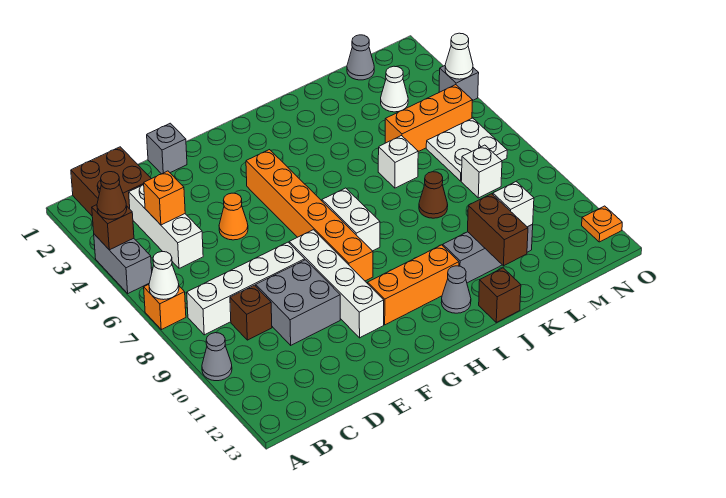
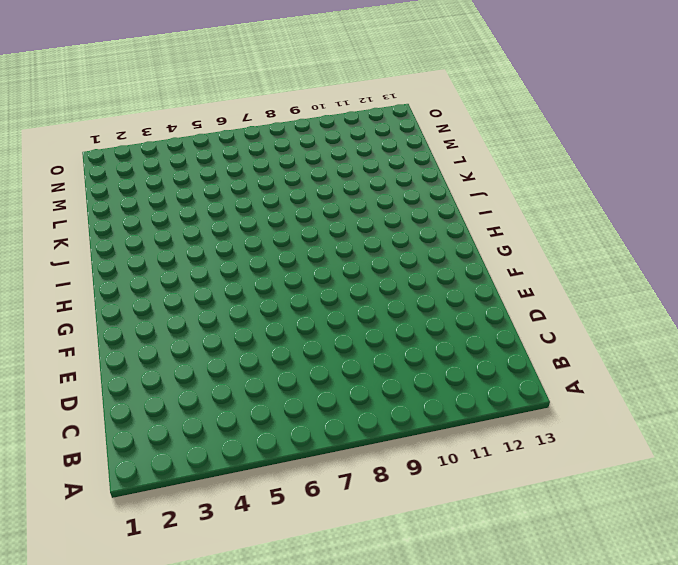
none -> grey 1x2 brick [94,234,152,293]
none -> orange 1x1 brick [144,284,186,330]
none -> grey 1x1 cone [202,333,232,381]
none -> brown 2x2 brick [71,147,151,216]

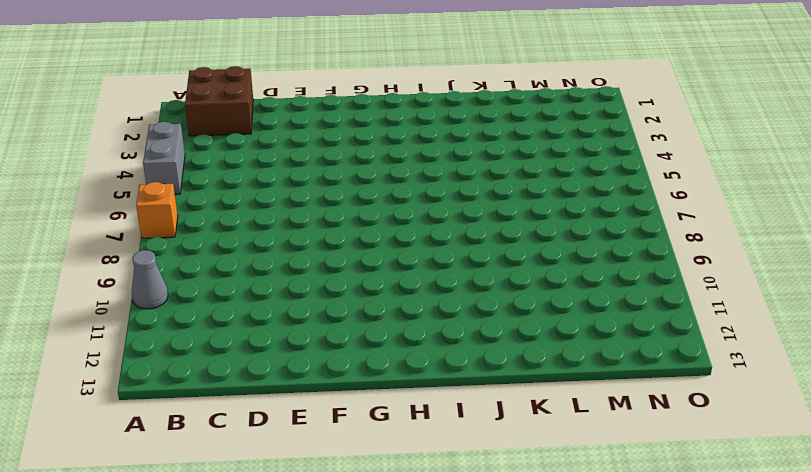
none -> white 1x4 brick [187,242,305,335]
none -> white 1x3 brick [129,184,203,268]
none -> brown 1x1 brick [230,285,272,340]
none -> grey 2x2 brick [256,260,340,345]

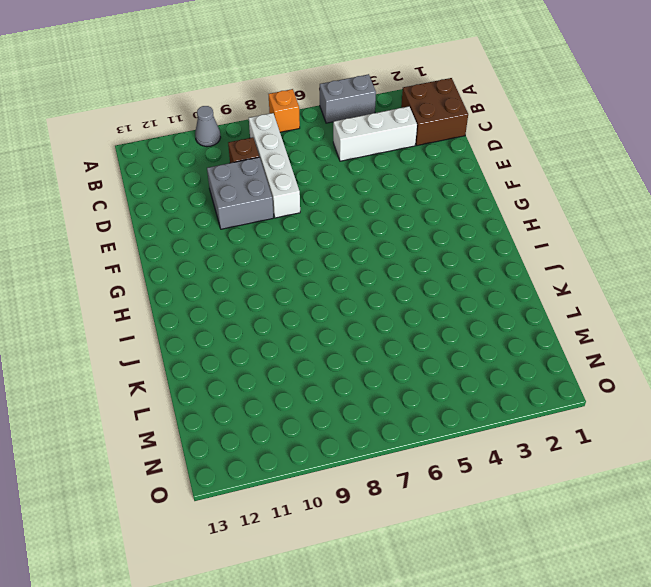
none -> grey 1x1 brick [147,123,187,174]
none -> orange 1x1 cone [219,193,248,240]
none -> white 1x4 brick [289,230,384,338]
none -> orange 1x6 brick [246,150,373,281]

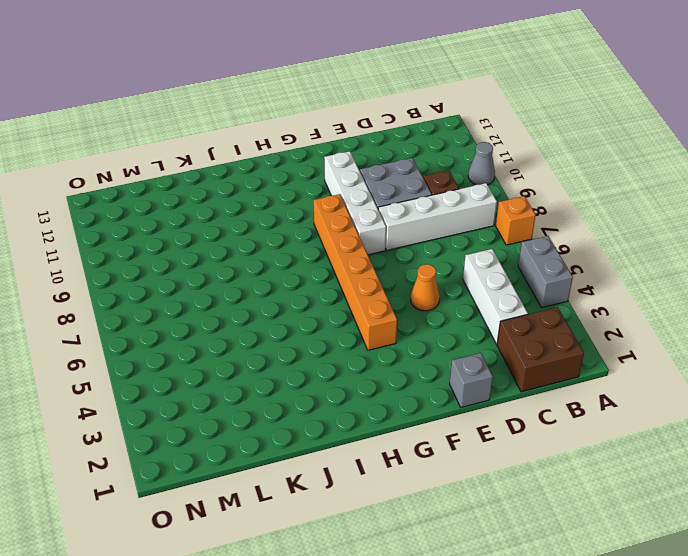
none -> orange 1x3 brick [368,245,459,325]
none -> white 1x2 brick [322,188,380,251]
none -> grey 1x1 cone [441,266,471,313]
none -> grey 1x3 brick [443,224,533,283]

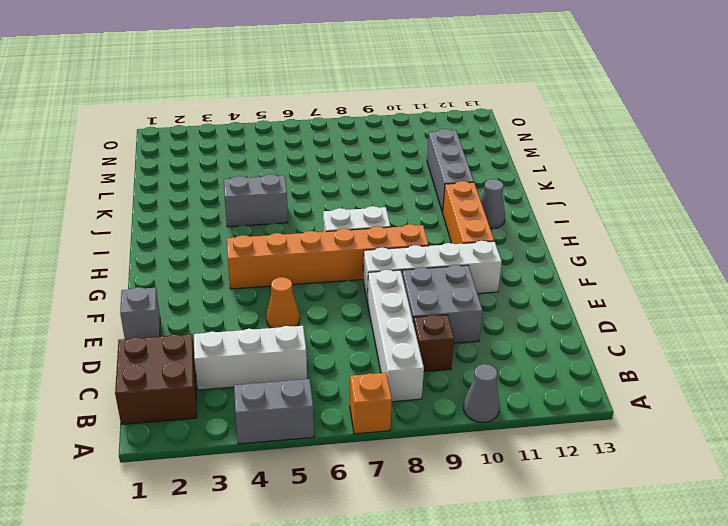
grey 1x2 brick [224,174,288,227] -> none
none -> brown 1x1 brick [479,268,521,322]
none -> white 1x1 brick [378,136,418,188]
none -> brown 1x1 cone [419,172,448,218]
none -> orange 1x3 brick [385,85,473,152]

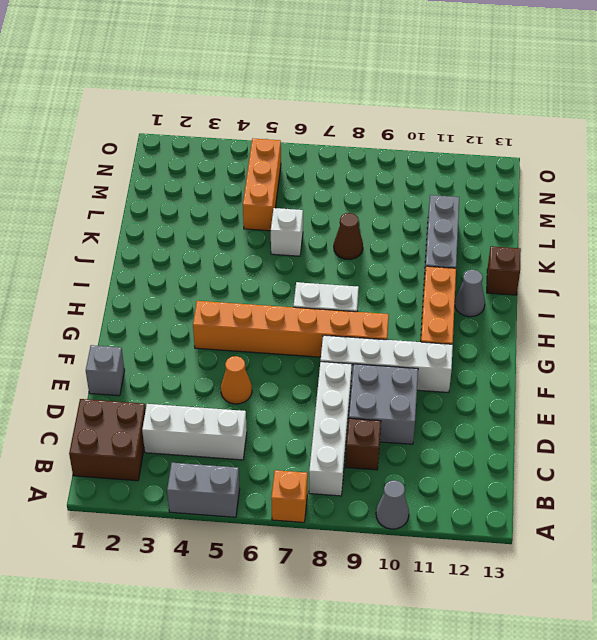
none -> grey 1x1 cone [347,35,374,80]
none -> white 1x1 cone [381,66,408,112]
none -> white 2x2 plate [426,118,507,181]
none -> white 1x1 brick [461,145,502,198]

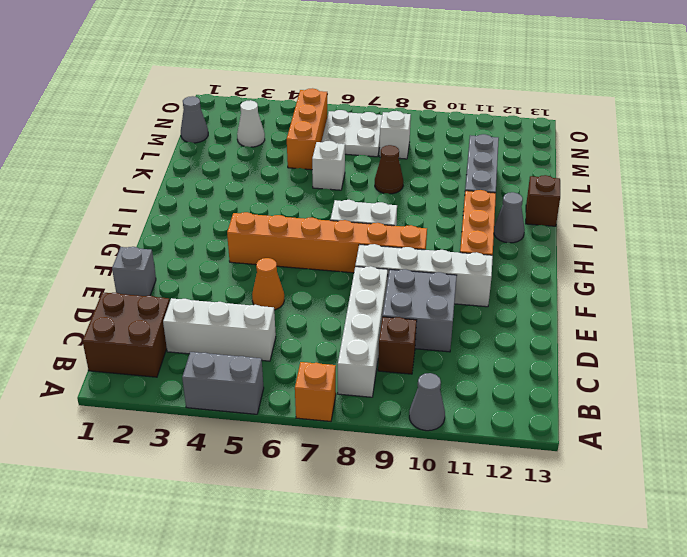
none -> grey 1x1 brick [439,66,479,100]
none -> orange 1x1 plate [582,206,622,242]
none -> brown 1x1 brick [92,205,134,250]
none -> white 1x1 cone [149,252,179,300]

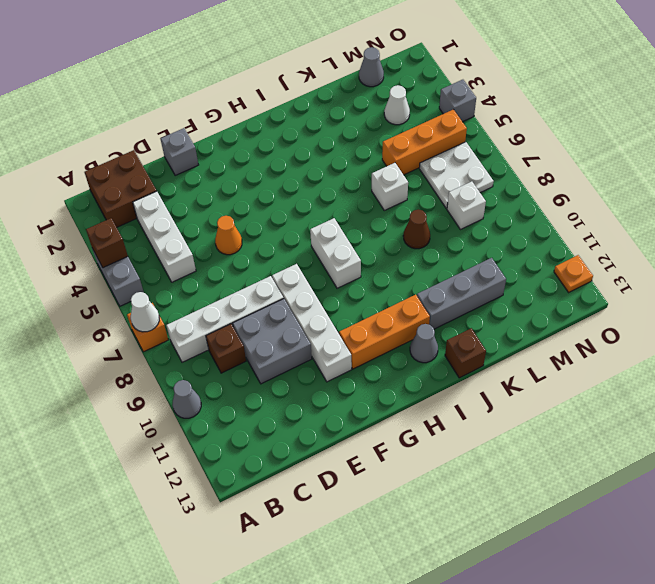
none -> orange 1x6 brick [246,150,373,281]
none -> orange 1x1 brick [144,171,185,225]
none -> brown 1x2 brick [468,194,528,266]
none -> white 1x1 brick [493,182,534,227]

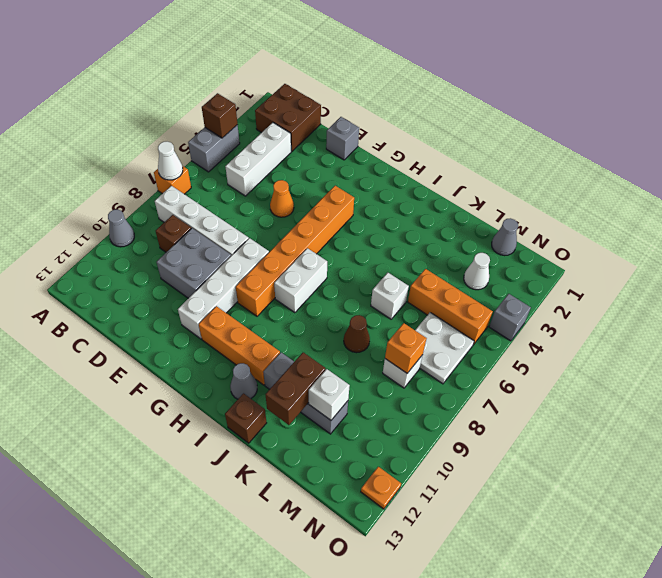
orange 1x1 brick [385,323,427,373] -> orange 1x1 brick moved to [144,171,185,225]
none -> white 1x1 cone [445,33,473,79]
none -> brown 1x1 cone [97,172,127,219]

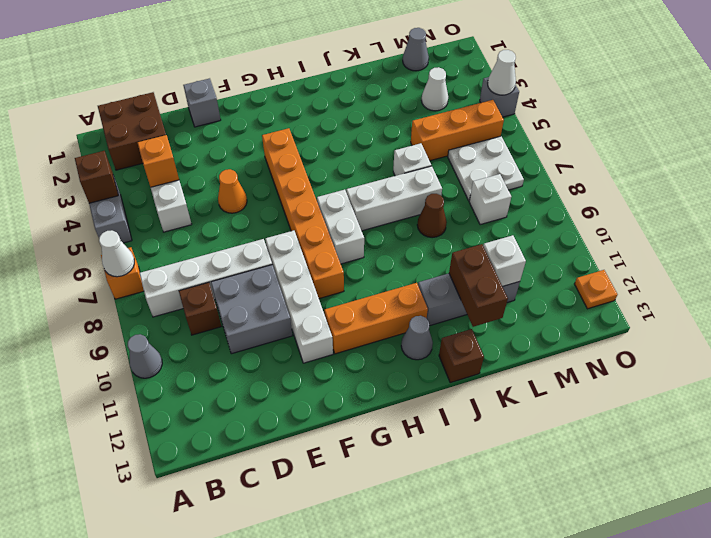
white 1x3 brick [346,166,442,231] -> none
none -> brown 1x1 cone [97,172,127,219]

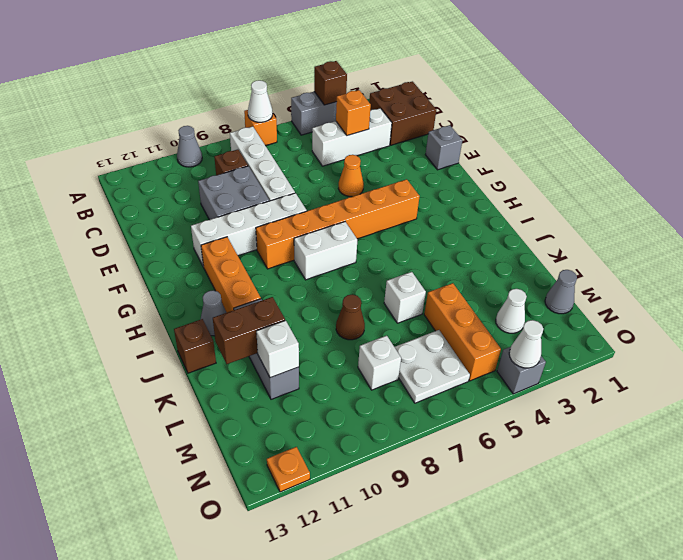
none -> brown 1x1 cone [97,172,127,219]

